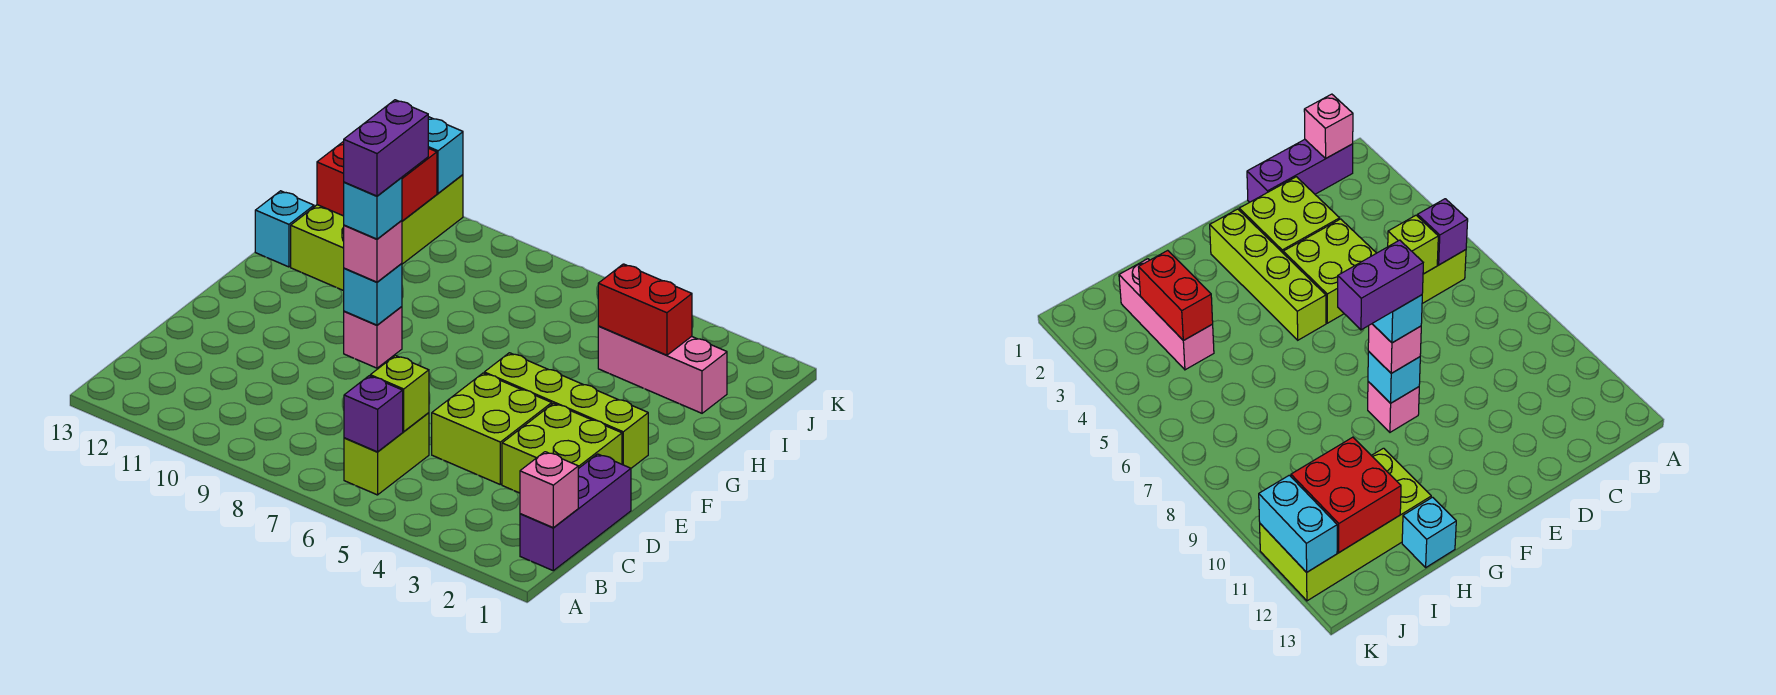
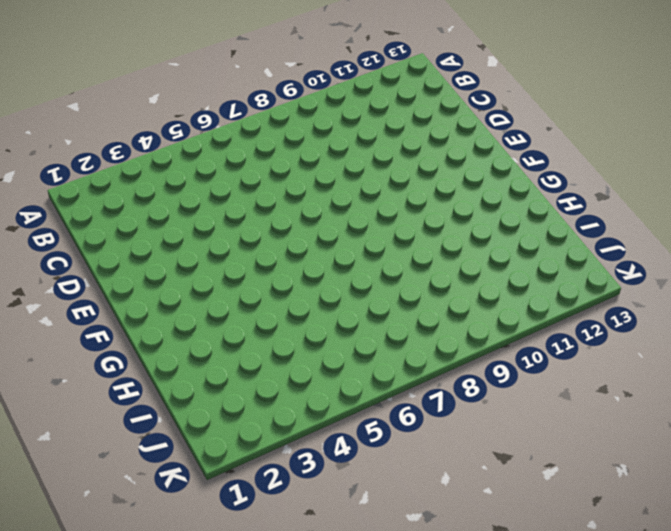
none -> purple 1x3 brick [520,454,631,571]
none -> lime 1x2 brick [344,413,429,495]
none -> lime 2x2 brick [502,403,622,493]

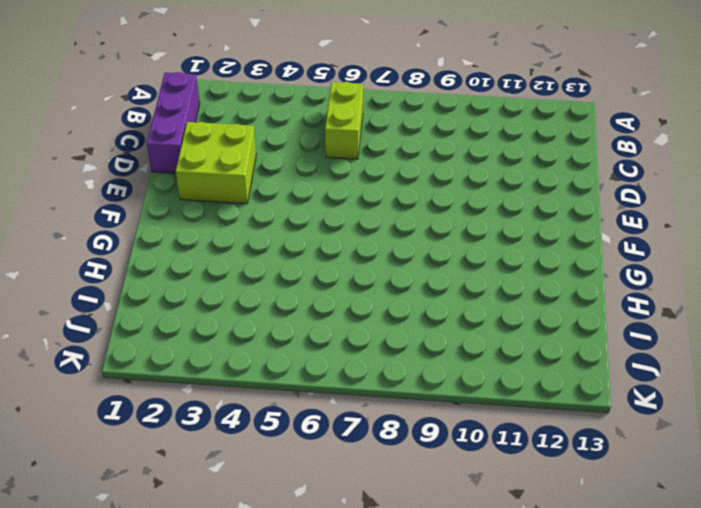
none -> lime 2x2 brick [432,373,552,484]
none -> lime 1x4 brick [484,353,648,468]
none -> pink 1x1 brick [344,307,402,368]

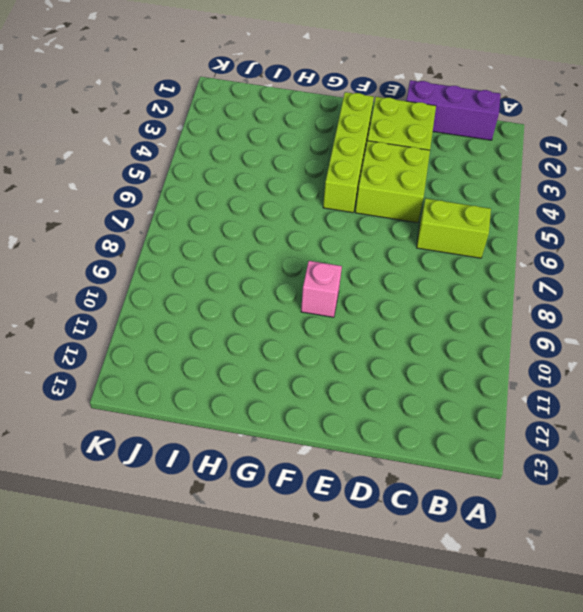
none -> lime 2x4 brick [291,175,463,291]
none -> cyan 1x1 brick [255,191,314,267]
none -> pink 1x3 brick [598,326,727,413]

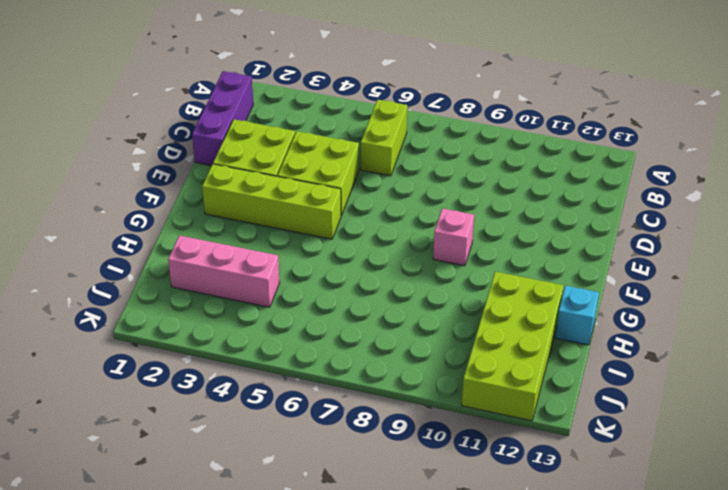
none -> pink 1x1 brick [520,452,578,528]
none -> purple 1x1 brick [344,376,403,452]
none -> lime 1x1 brick [370,356,429,431]

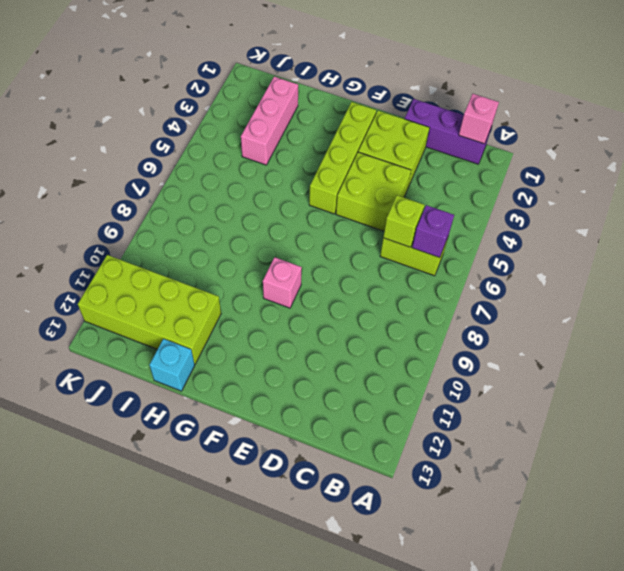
none -> cyan 1x1 brick [344,263,402,325]
none -> red 1x2 brick [598,264,692,355]
none -> red 2x2 brick [317,141,437,221]

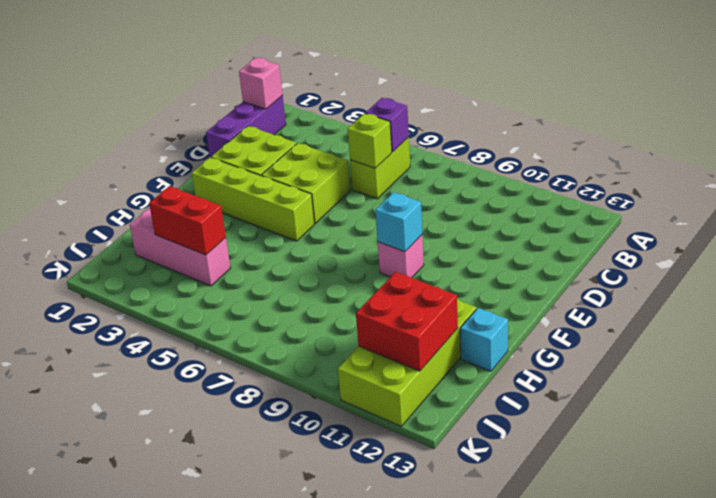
none -> cyan 1x2 brick [428,117,463,193]
none -> pink 1x1 brick [344,220,402,282]
none -> cyan 1x1 brick [344,177,402,239]

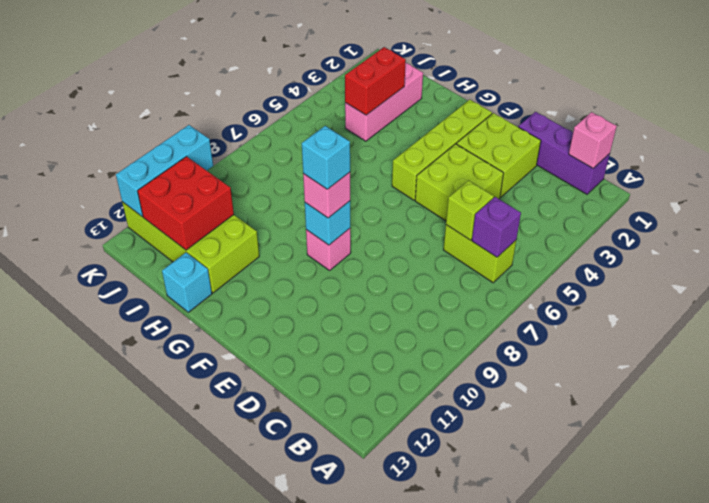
cyan 1x3 brick [116,125,213,217] -> cyan 1x2 brick [428,117,463,193]
none -> purple 1x2 brick [344,100,428,196]

